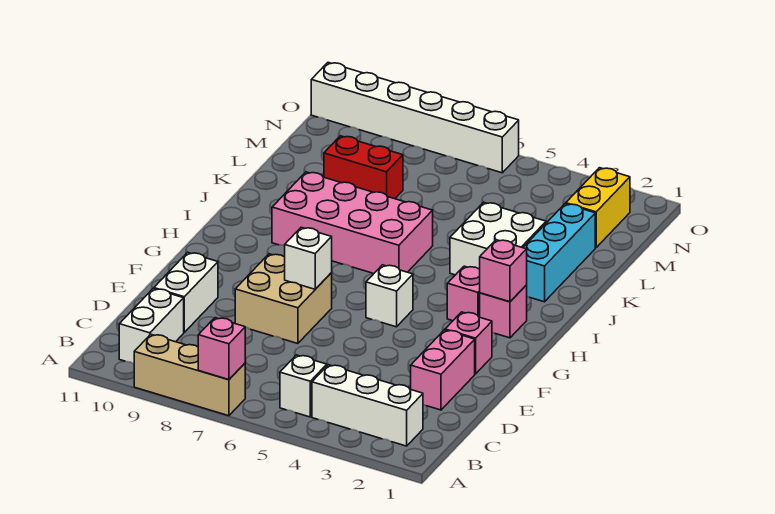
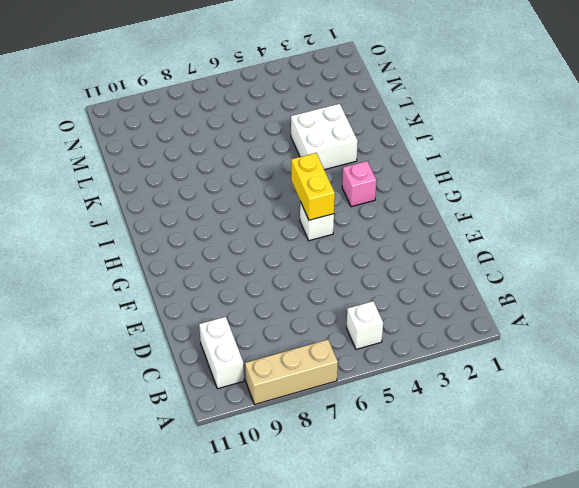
yellow 1x2 brick [291,153,335,220] -> yellow 1x2 brick moved to [566,168,630,248]
none -> white 1x3 brick [312,365,423,446]
none -> pink 1x2 brick [411,330,475,410]
none -> white 1x2 brick [154,252,218,332]

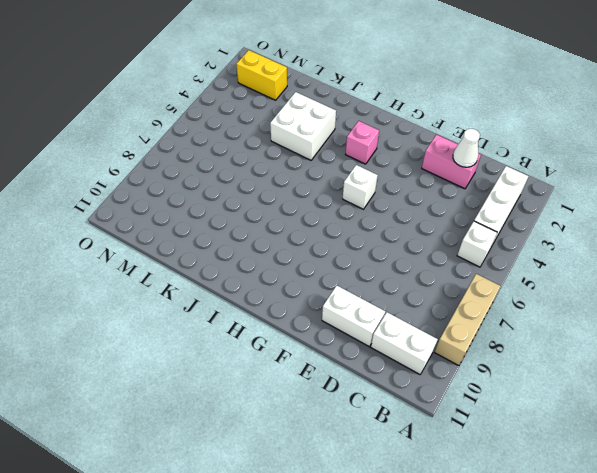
white 1x1 cone [453,129,480,167] -> none
none -> tan 2x2 brick [235,254,332,344]
none -> pink 1x1 brick [445,312,492,374]
none -> pink 1x1 brick [480,285,527,338]

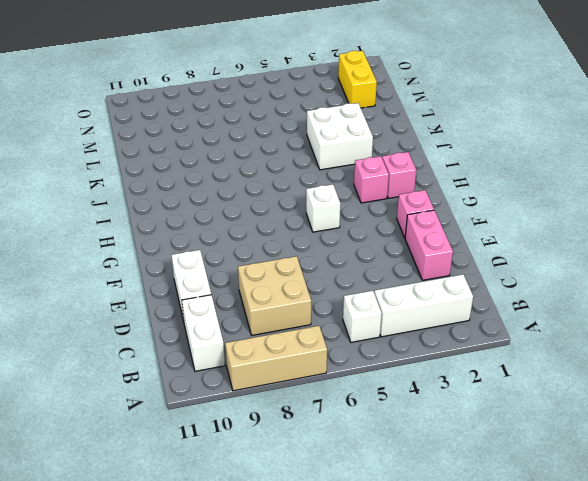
tan 2x2 brick [238,256,311,335] -> tan 2x2 brick moved to [235,254,332,344]
none -> pink 2x4 brick [272,172,433,274]
none -> cyan 1x3 brick [523,204,595,302]
none -> red 1x2 brick [324,136,403,199]

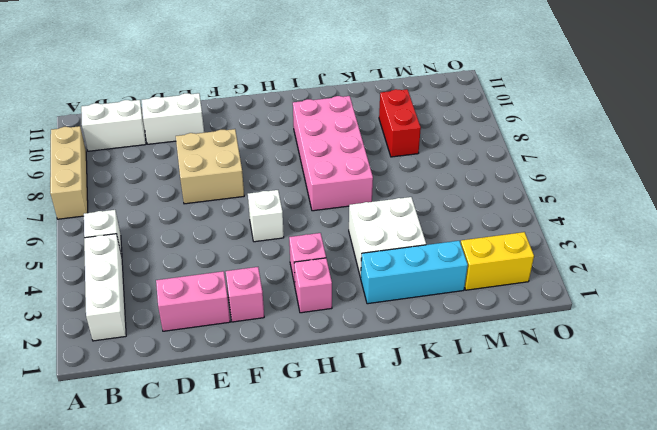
none -> white 1x6 brick [311,63,519,173]
none -> pink 1x1 brick [198,318,245,380]
none -> white 1x1 brick [285,227,332,289]

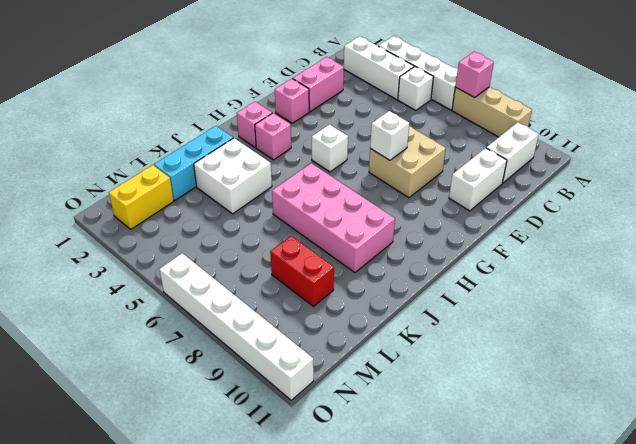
white 1x4 brick [379,36,458,110] -> none
none -> pink 1x1 brick [480,240,527,302]

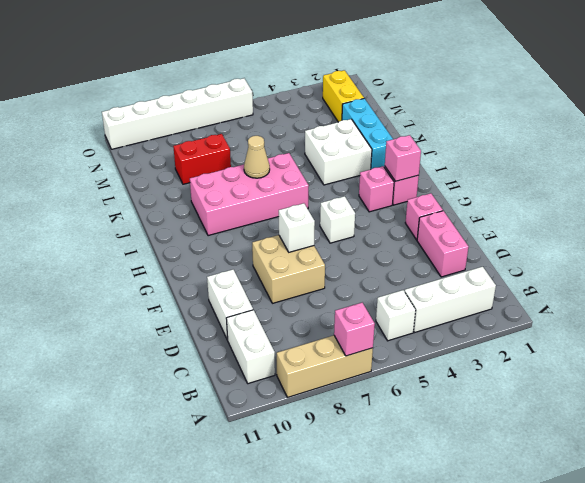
tan 1x1 cone [244,136,270,178] -> none

